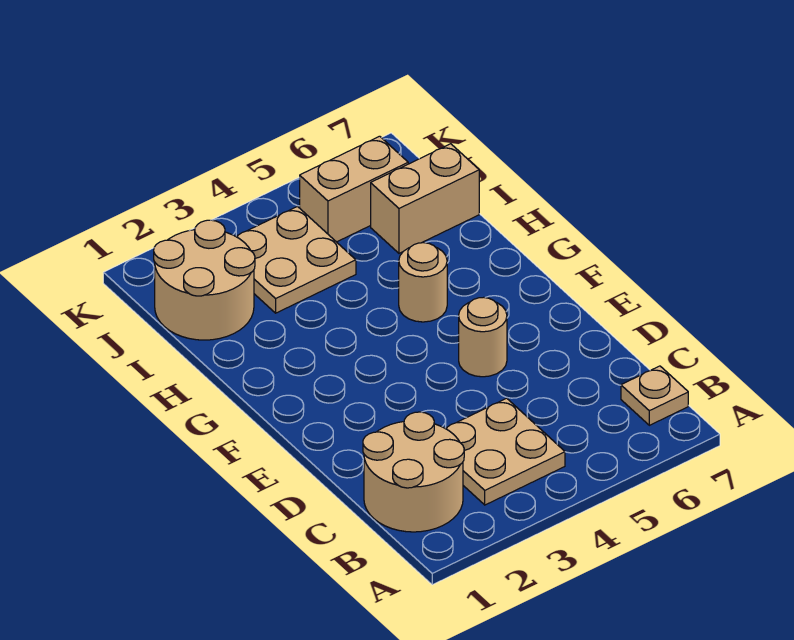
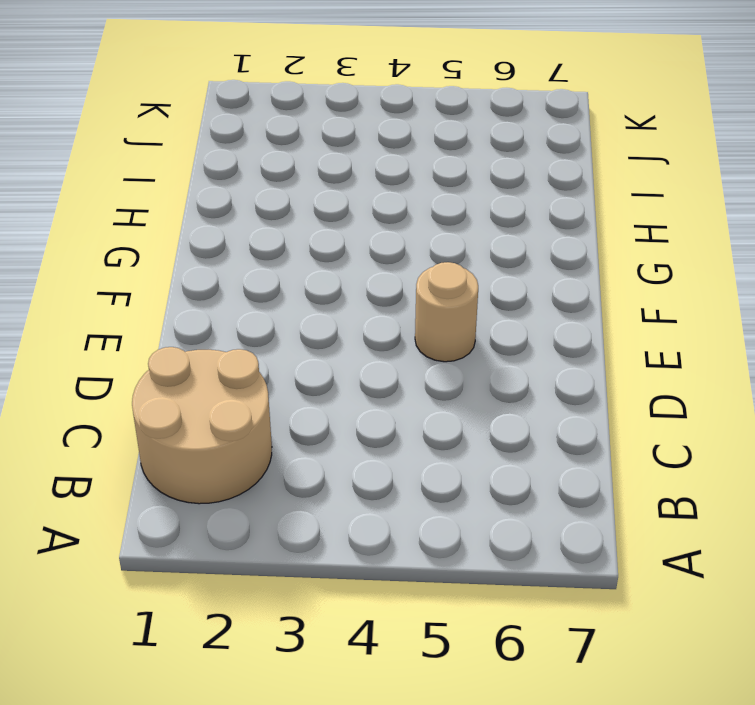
none -> tan 2x2 plate [445,398,565,505]
none -> tan 1x1 plate [621,366,688,425]

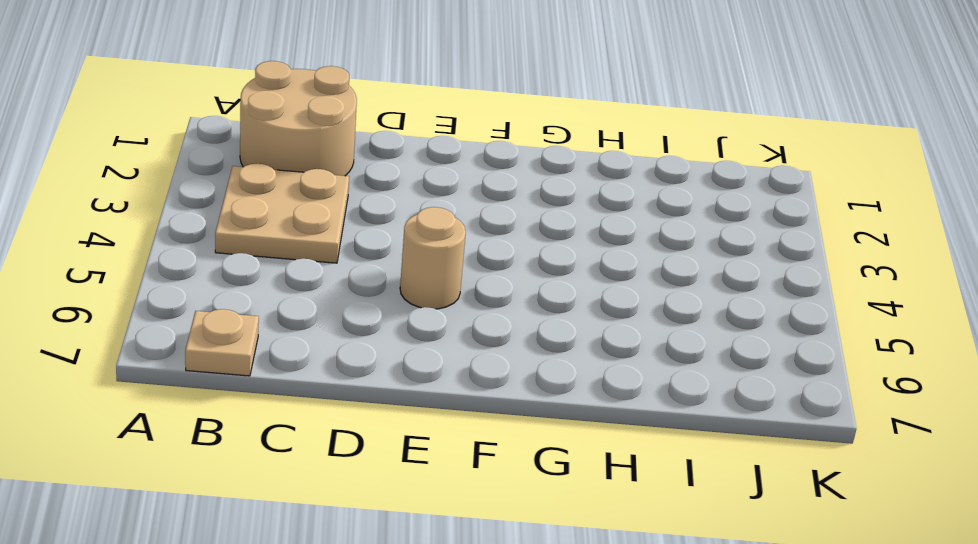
none -> tan 1x1 round brick [399,243,447,322]
none -> tan 2x2 round brick [154,220,255,340]

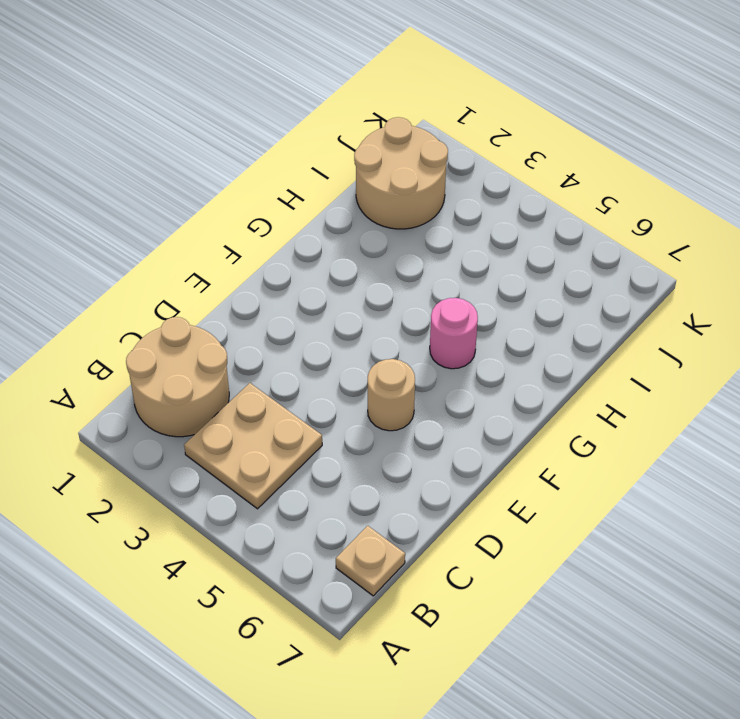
pink 1x1 round brick [430,298,478,369] -> tan 1x1 round brick [399,243,447,322]
none -> tan 2x2 plate [236,207,356,313]
none -> tan 1x2 brick [371,144,479,253]

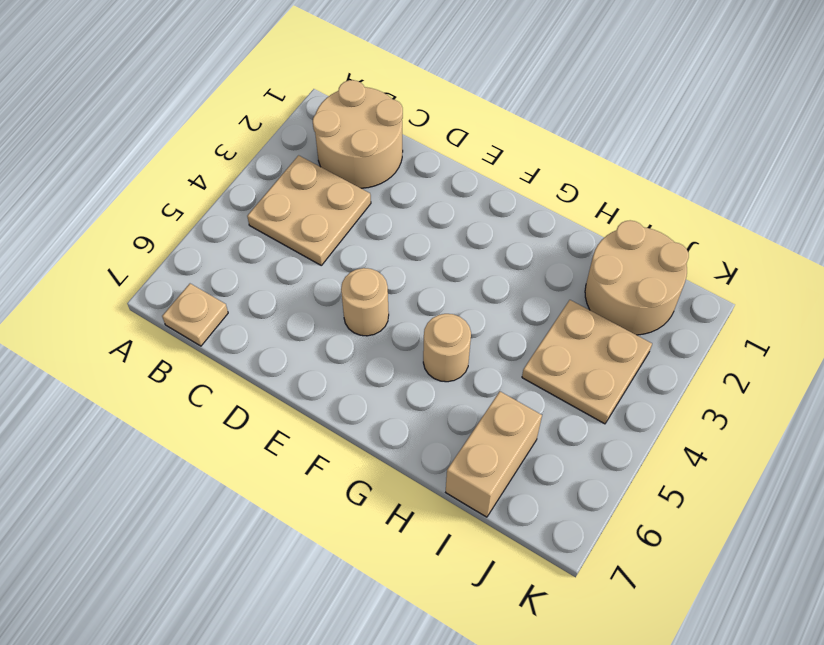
none -> tan 1x2 brick [300,136,408,242]

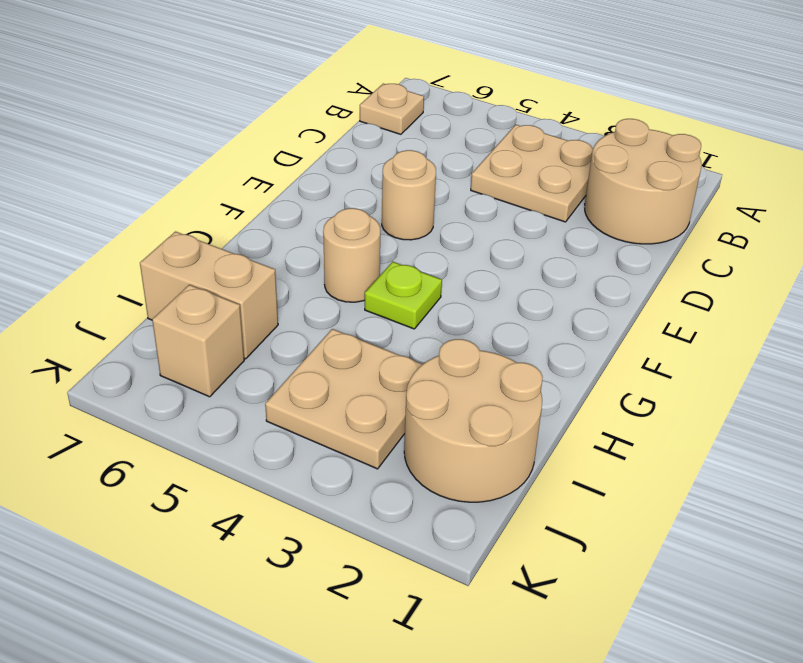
lime 1x1 plate [365,262,442,329] -> none
tan 1x1 brick [152,285,244,397] -> tan 1x2 brick [300,136,408,242]

